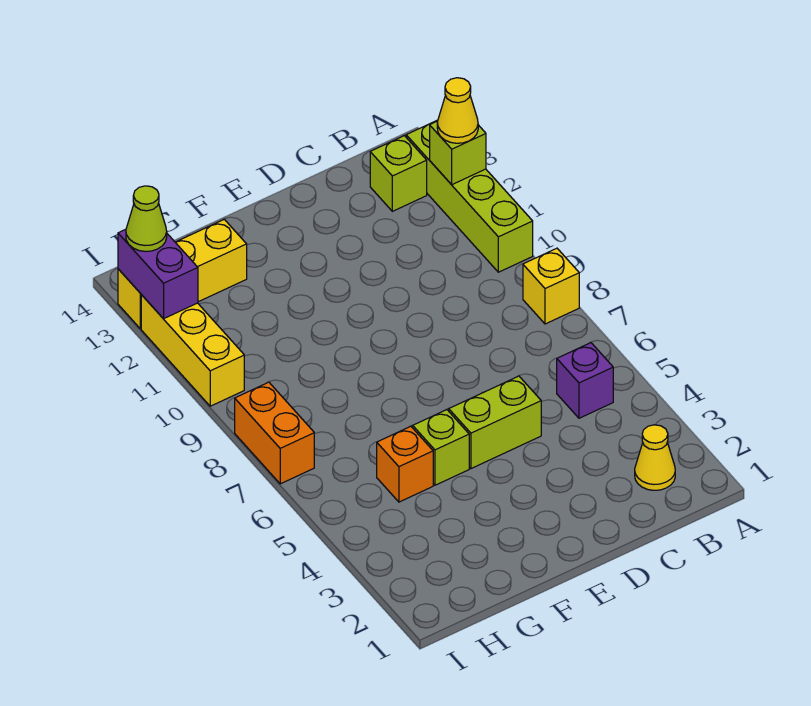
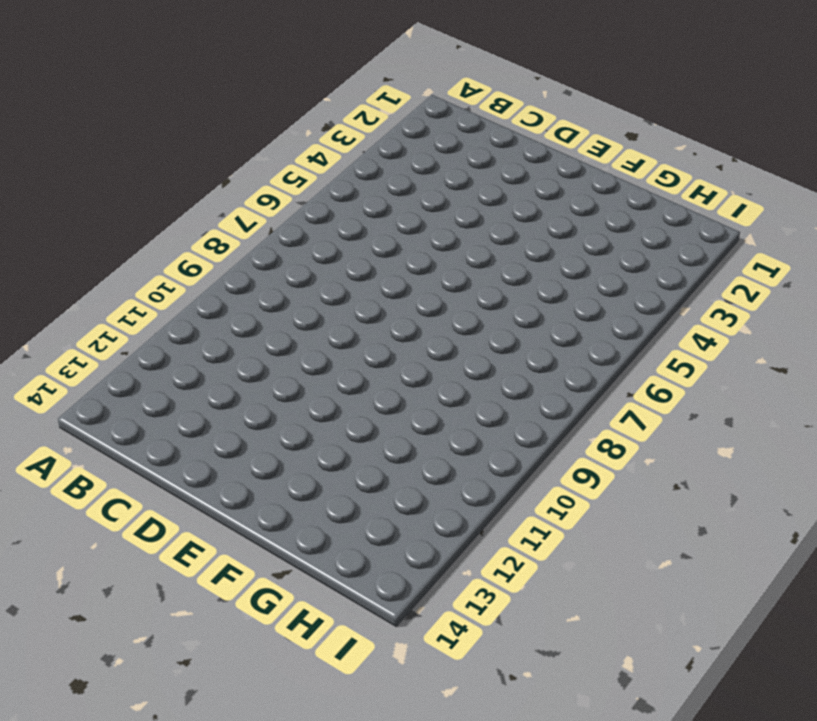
none -> yellow 1x1 brick [523,248,579,324]
none -> lime 1x4 brick [406,120,533,272]
none -> yellow 1x1 cone [635,425,675,490]

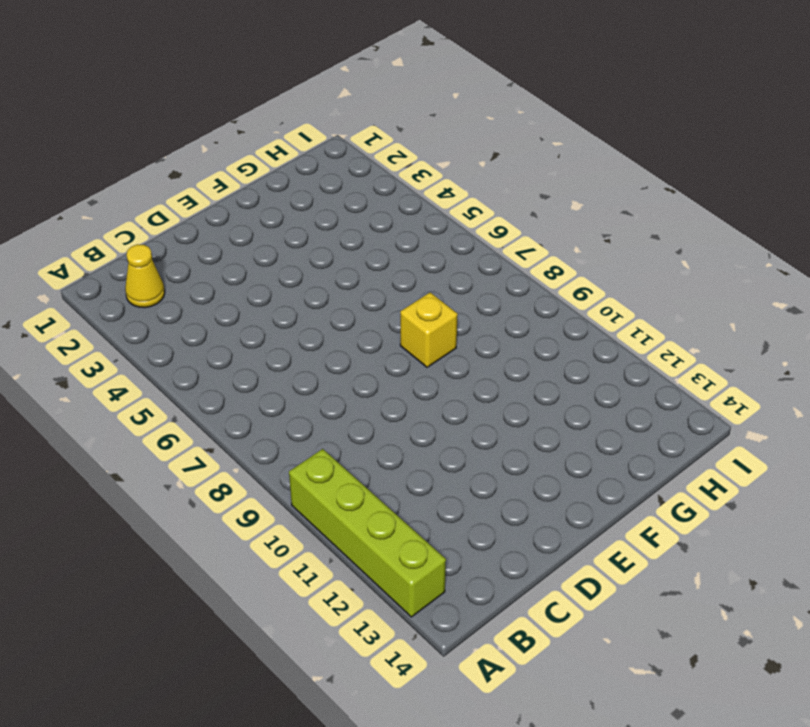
yellow 1x1 brick [400,292,458,367] -> yellow 1x1 brick moved to [523,248,579,324]
none -> purple 1x1 brick [557,343,613,418]
none -> lime 1x1 brick [370,136,427,211]
none -> lime 1x2 brick [449,376,541,469]

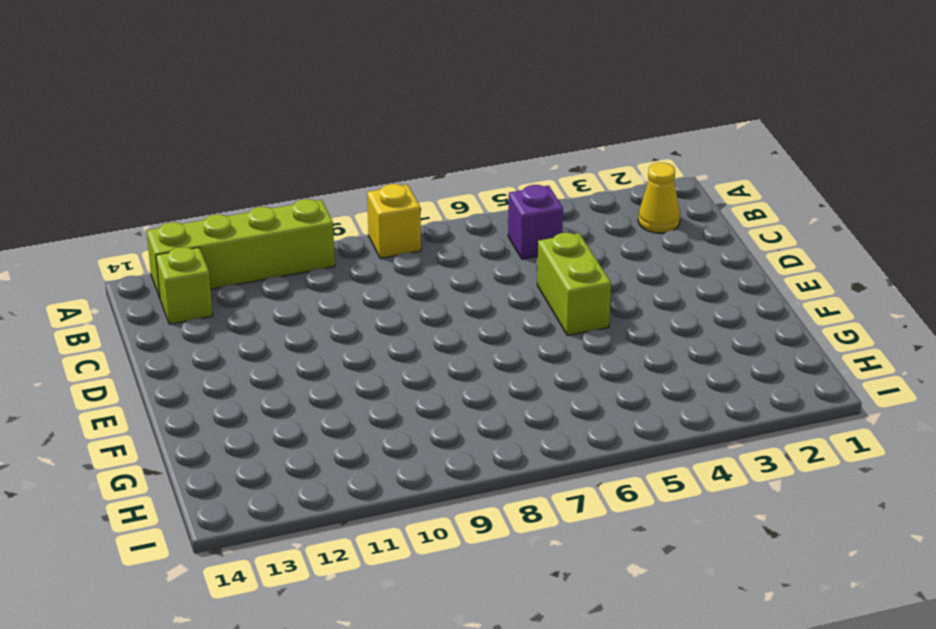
none -> lime 1x1 brick [413,410,469,485]
none -> orange 1x1 brick [377,426,433,502]
none -> yellow 1x3 brick [118,219,247,329]

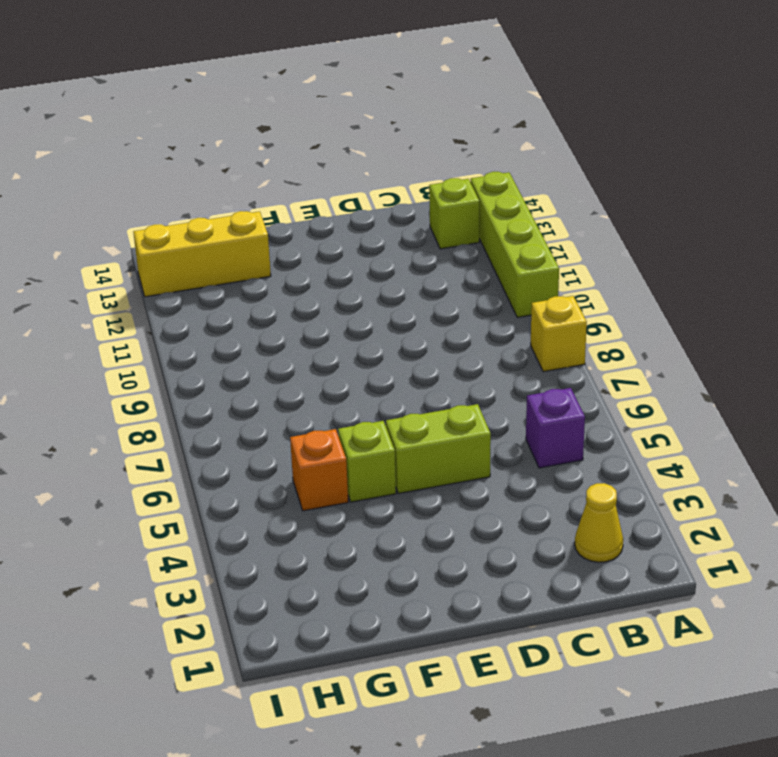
none -> orange 1x2 brick [235,382,314,484]
none -> yellow 1x3 brick [141,295,244,406]
none -> lime 1x1 brick [430,121,486,185]

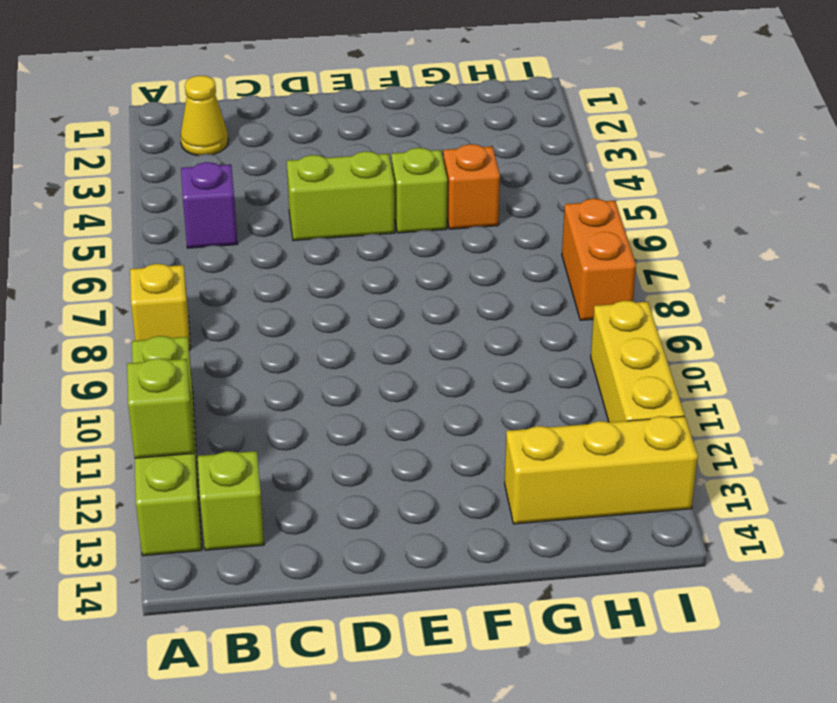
none -> purple 1x2 brick [118,229,198,319]
none -> yellow 1x1 cone [437,78,478,143]
none -> lime 1x1 cone [126,186,167,251]

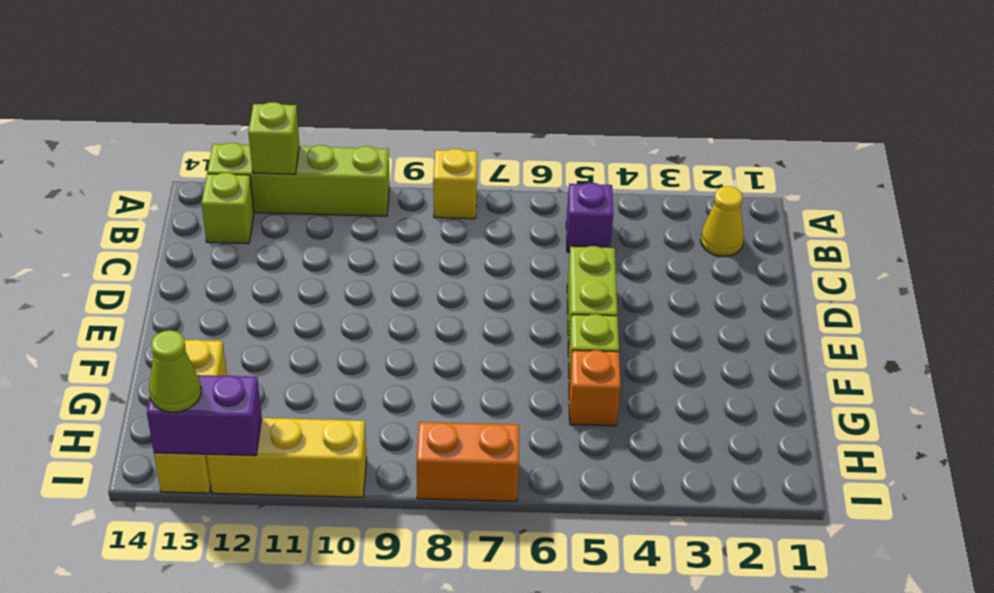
none -> yellow 1x1 cone [437,78,478,143]

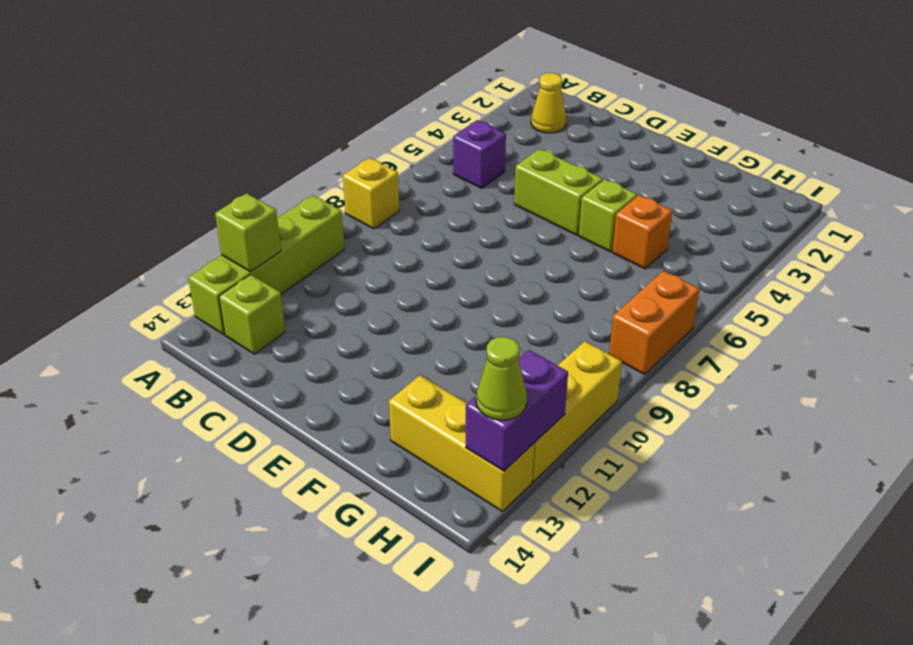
none -> yellow 1x1 cone [437,78,478,143]

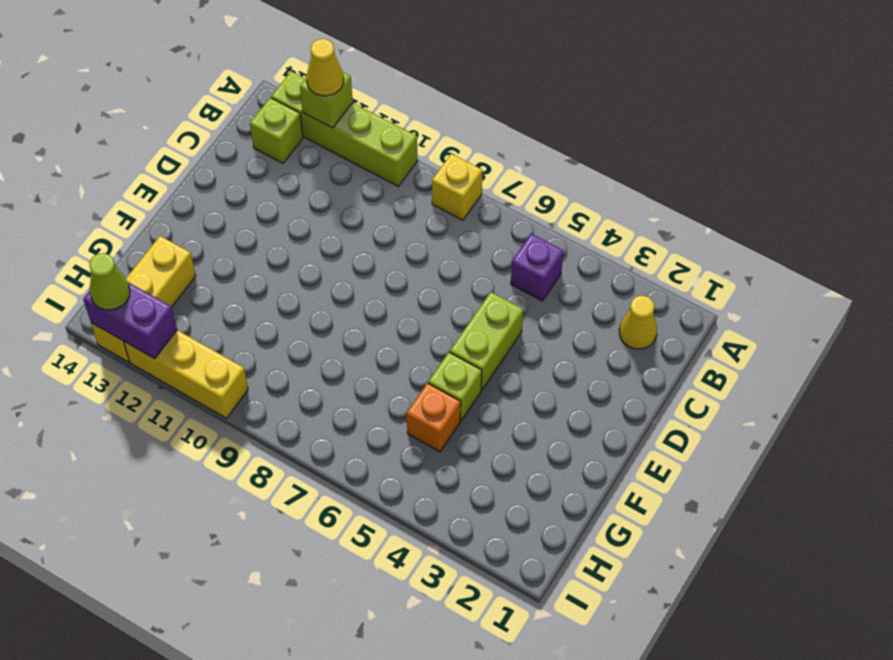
none -> orange 1x2 brick [235,382,314,484]

